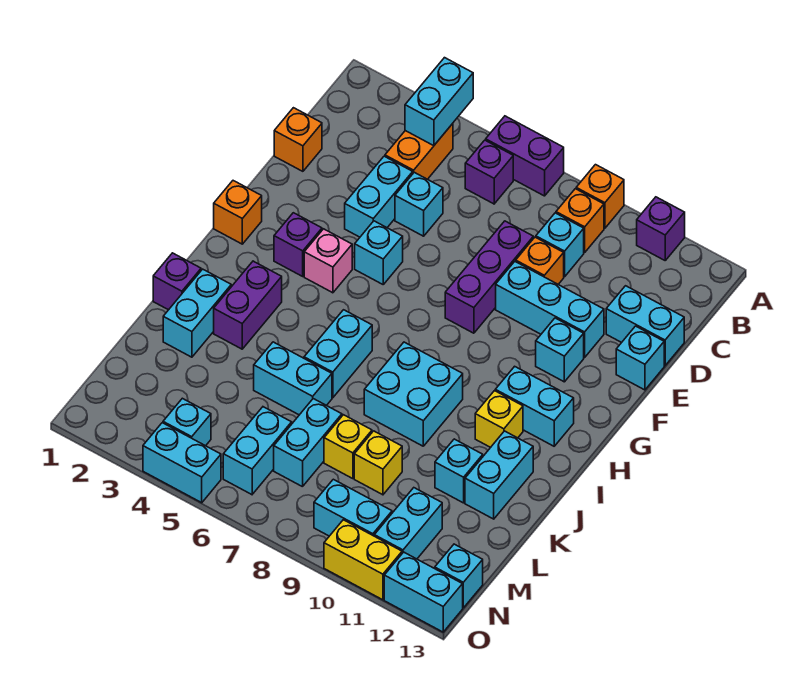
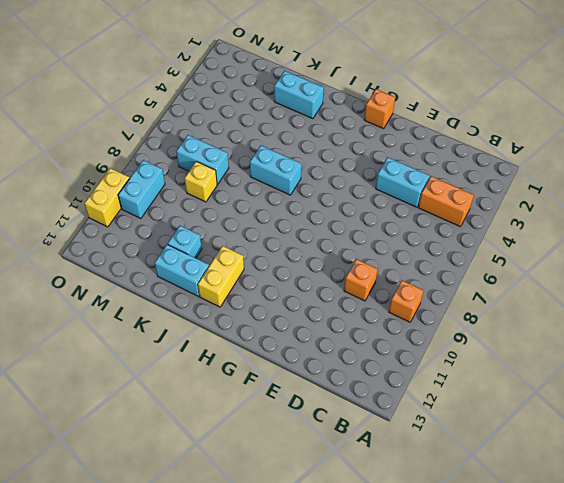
yellow 1x2 brick [198,246,244,307] -> yellow 1x1 brick [475,391,523,447]
none -> purple 1x2 brick [486,116,564,196]
none -> orange 1x1 brick [576,165,624,228]
none -> purple 1x1 brick [637,197,685,260]
none -> purple 1x1 brick [465,140,513,204]

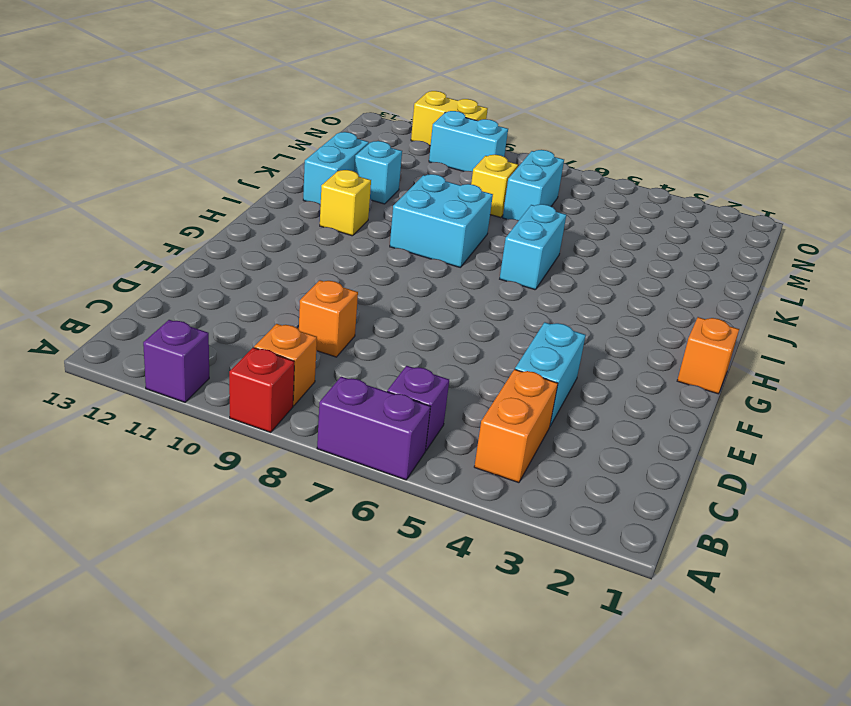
red 1x1 brick [229,348,294,432] -> orange 1x1 brick [576,165,624,228]
none -> cyan 1x1 brick [536,213,584,277]
none -> orange 1x1 brick [274,108,322,171]
none -> cyan 1x1 brick [395,172,443,236]
none -> purple 1x3 brick [445,221,533,333]

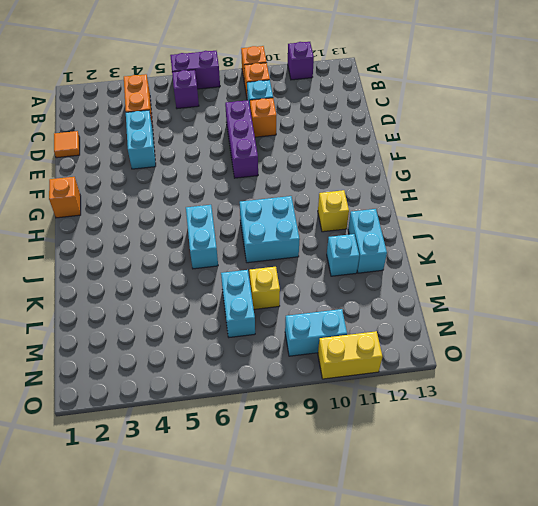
orange 1x1 tile [54,131,80,158] -> orange 1x1 brick [274,108,322,171]
none -> cyan 1x1 brick [395,172,443,236]
none -> cyan 1x2 brick [606,286,684,366]
none -> cyan 1x3 brick [496,261,604,358]
none -> cyan 1x1 brick [616,326,664,390]

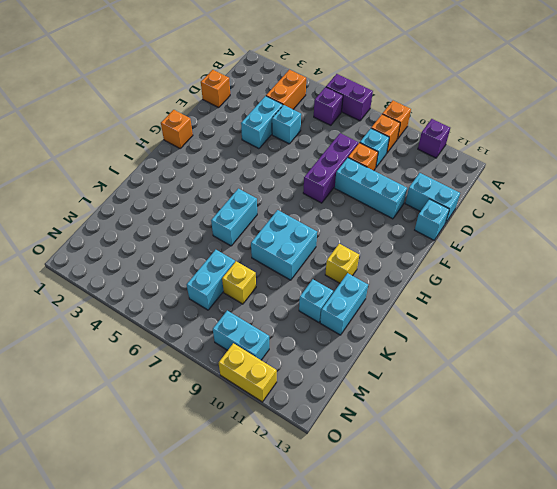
none -> cyan 1x1 brick [355,221,403,284]
none -> cyan 1x1 brick [536,318,584,382]
none -> purple 1x1 brick [274,213,322,276]
none -> pink 1x1 brick [304,229,352,293]

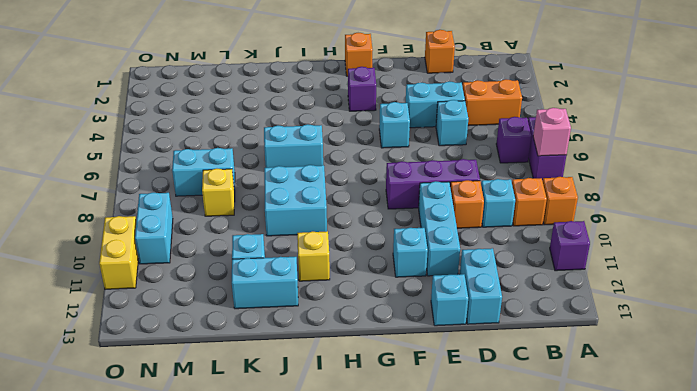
pink 1x1 brick [533,108,571,156] -> pink 1x1 brick moved to [304,229,352,293]
none -> cyan 1x2 brick [495,366,574,446]
none -> purple 1x2 brick [214,261,282,349]
none -> purple 1x1 brick [153,253,201,310]
none -> cyan 1x2 brick [163,269,231,357]

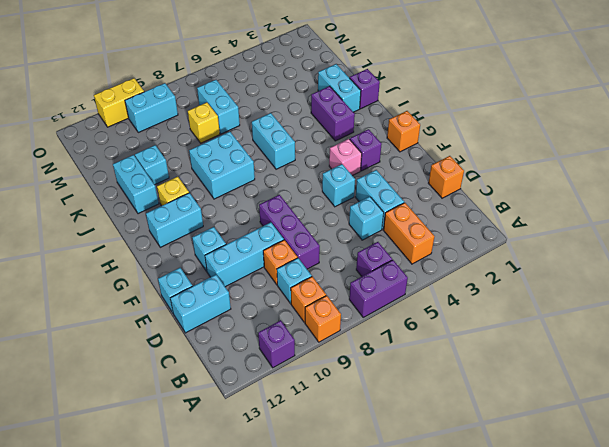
none -> cyan 1x2 brick [254,342,332,415]
none -> yellow 1x1 brick [354,431,402,495]
none -> cyan 1x2 brick [223,407,292,495]
none -> cyan 1x2 brick [374,488,442,559]

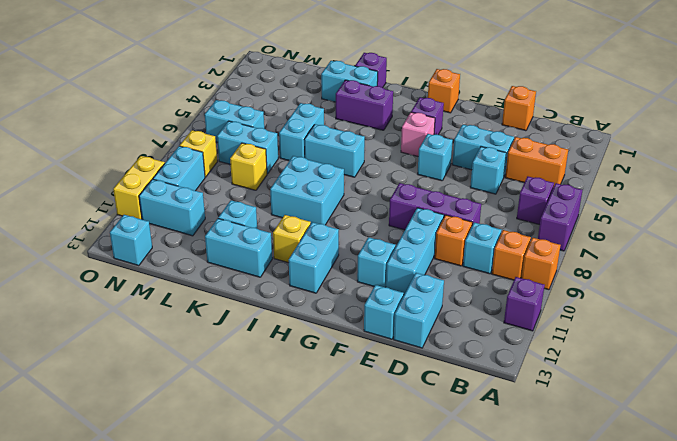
yellow 1x1 brick [180,130,217,177] -> yellow 1x1 brick moved to [354,431,402,495]
none -> cyan 1x1 brick [163,398,211,446]
none -> cyan 1x2 brick [143,423,221,503]
none -> cyan 1x2 brick [384,552,463,632]
none -> cyan 1x2 brick [405,58,473,146]

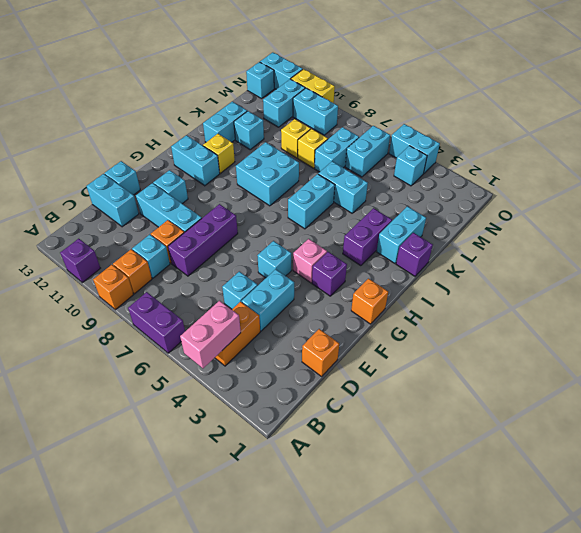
pink 1x2 brick [180,301,241,368] -> cyan 1x2 brick [405,58,473,146]
none -> purple 1x1 brick [465,140,513,204]

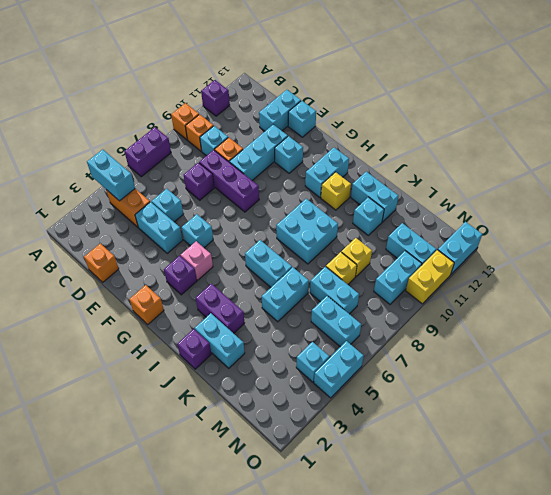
purple 1x1 brick [184,163,214,200] -> purple 1x1 brick moved to [465,140,513,204]
none -> cyan 1x1 brick [435,544,483,608]

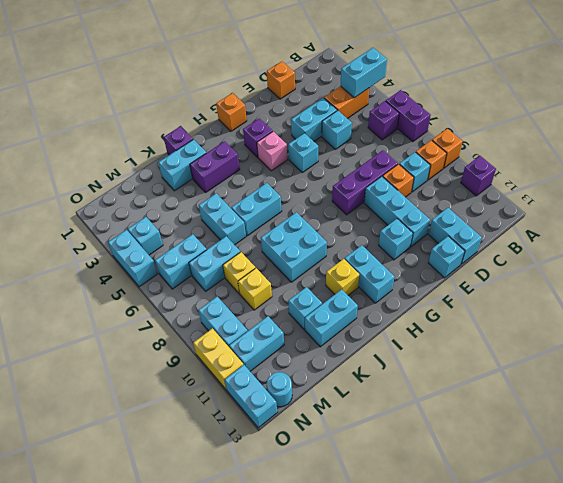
cyan 1x1 round brick [267,372,292,407] -> cyan 1x1 brick [435,544,483,608]

